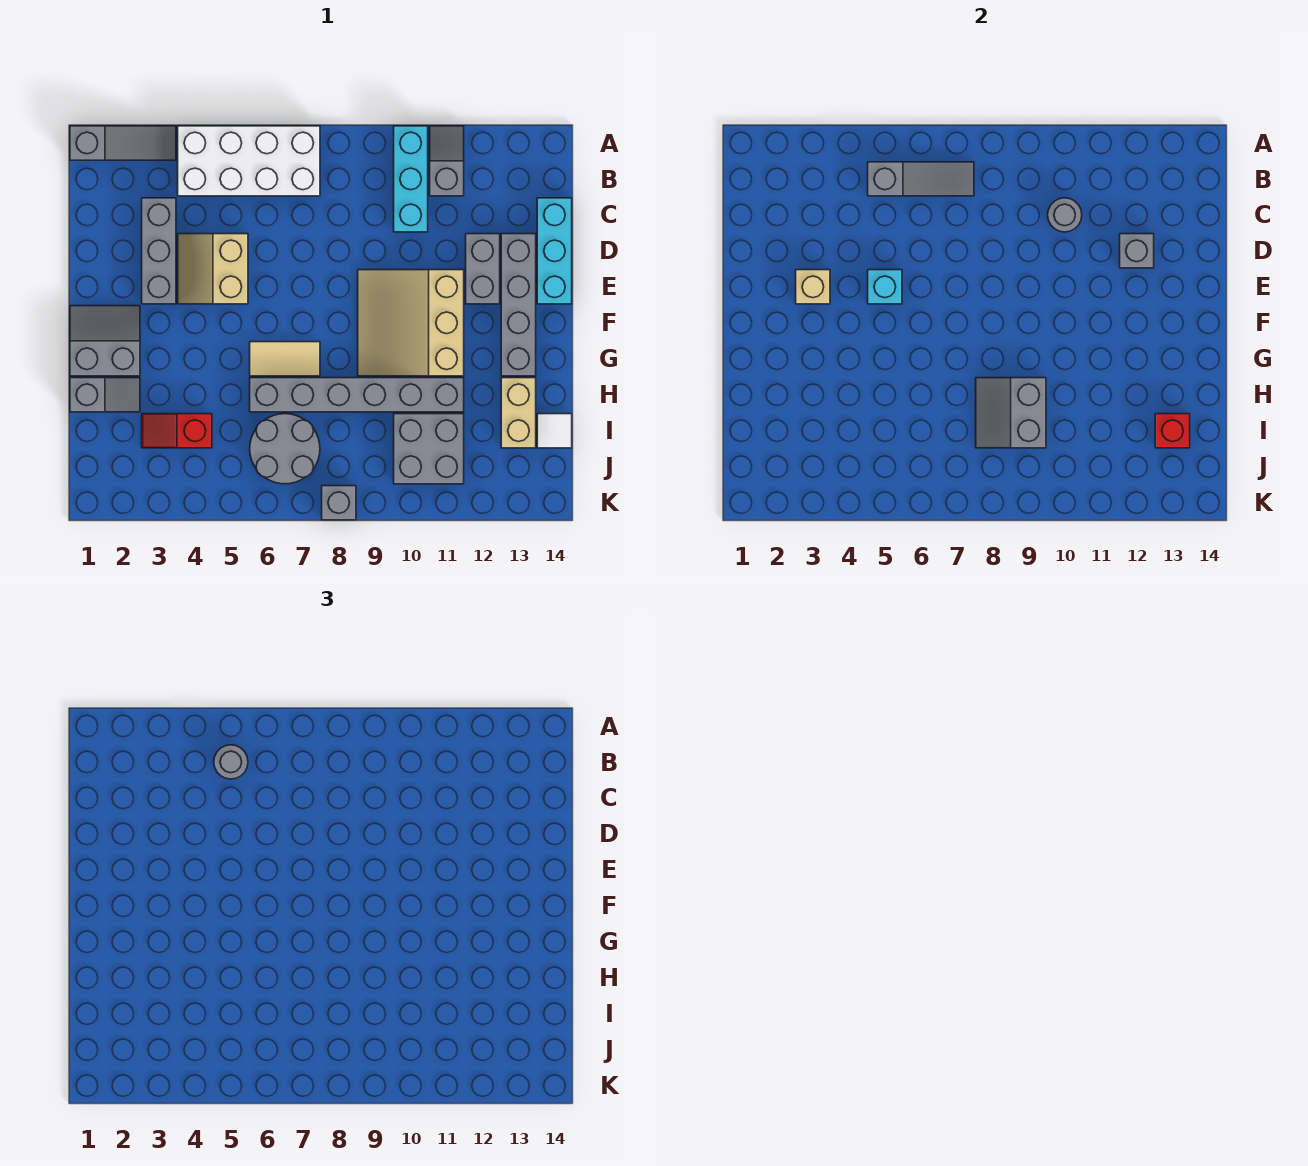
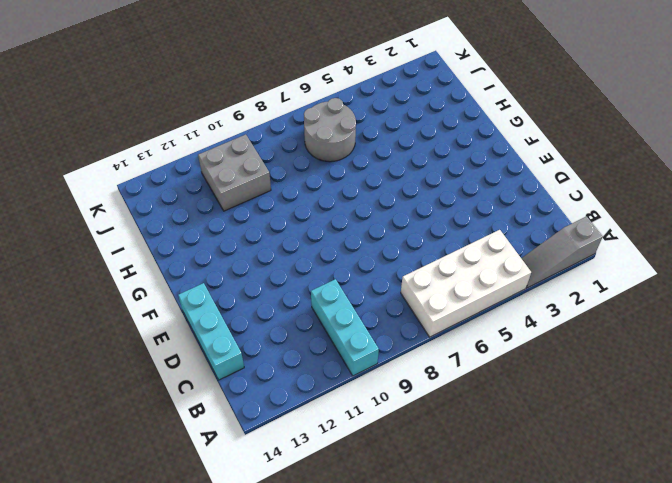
none -> grey 1x2 slope [430,126,464,196]
none -> grey 1x3 brick [142,198,176,304]
none -> tan 2x2 slope [178,234,248,304]

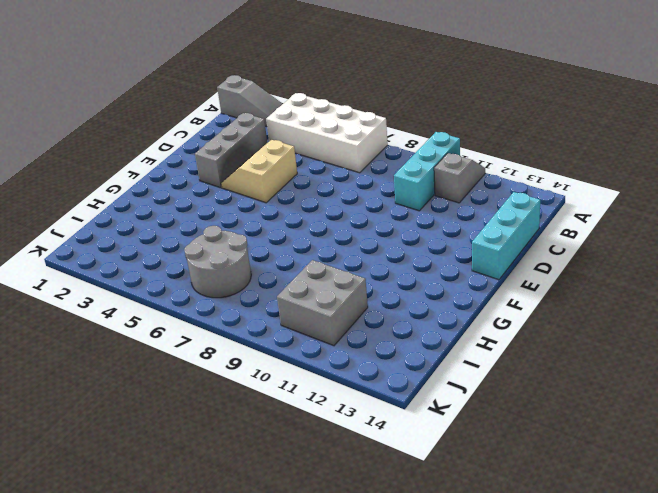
none -> grey 1x2 brick [466,234,500,304]
none -> grey 1x4 brick [501,234,536,376]
none -> tan 3x3 slope [358,270,464,376]

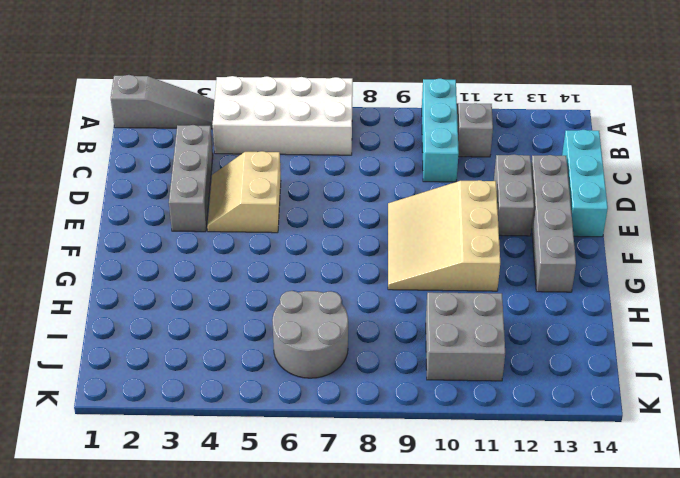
none -> grey 2x2 slope [70,306,140,376]
none -> tan 1x2 tile [250,342,320,376]
none -> grey 1x2 slope [70,378,140,412]

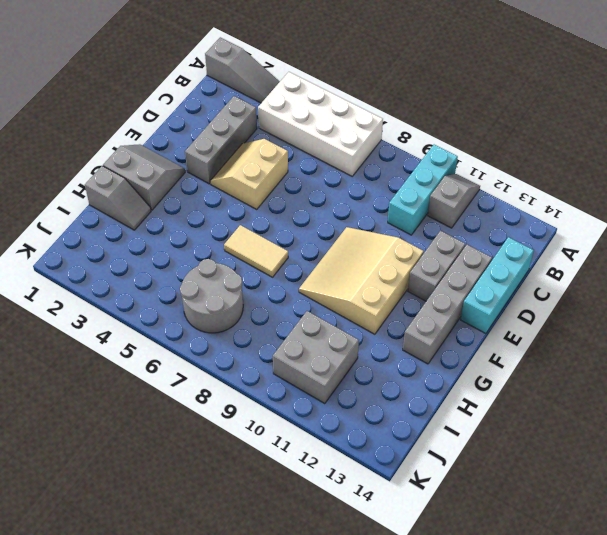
none -> grey 1x6 brick [250,378,464,412]
none -> tan 1x2 brick [501,378,536,448]
none -> red 1x2 slope [142,414,212,448]

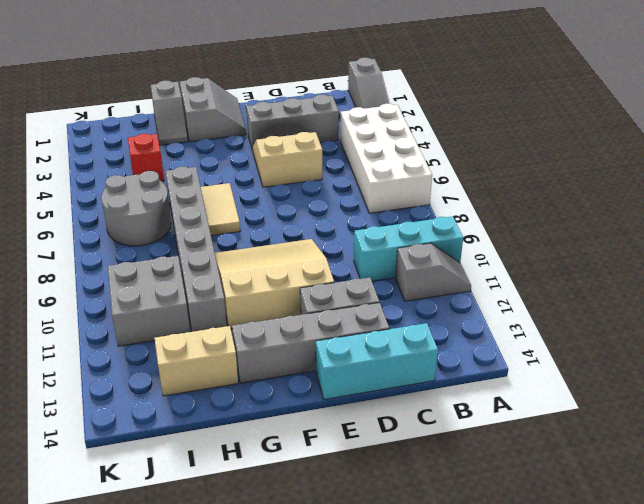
none -> white 1x1 tile [537,414,572,448]
none -> grey 1x1 brick [322,486,356,520]
none -> grey 1x3 slope [868,162,974,196]

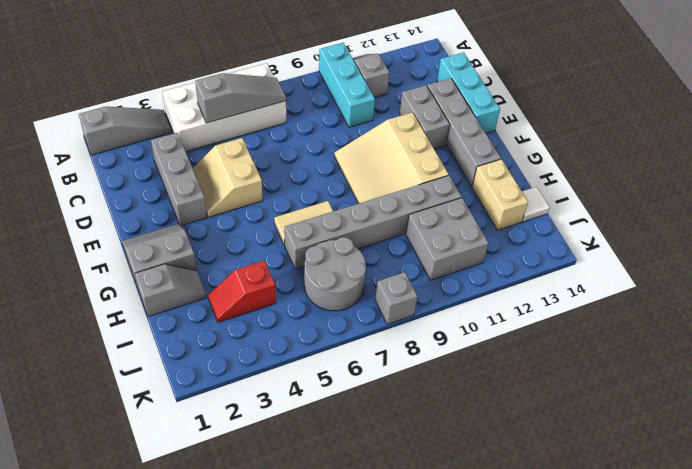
none -> grey 1x1 round brick [1048,198,1082,232]
none -> grey 1x1 brick [1120,234,1154,268]
none -> tan 1x1 brick [796,270,830,304]

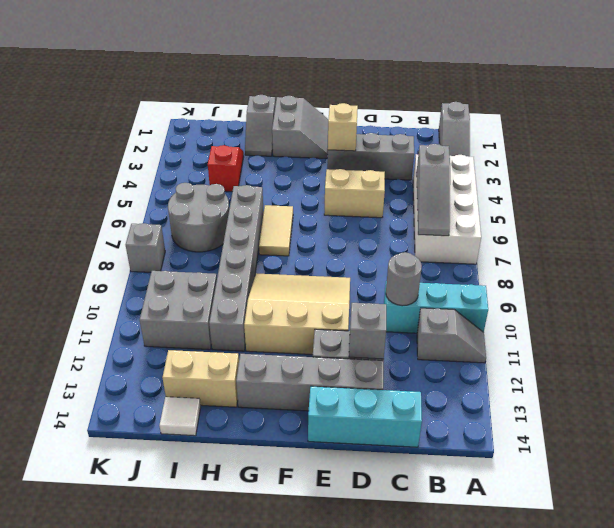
none -> cyan 1x1 brick [868,270,902,304]
none -> grey 2x2 slope [976,378,1046,448]
none -> red 1x1 brick [1155,414,1190,448]

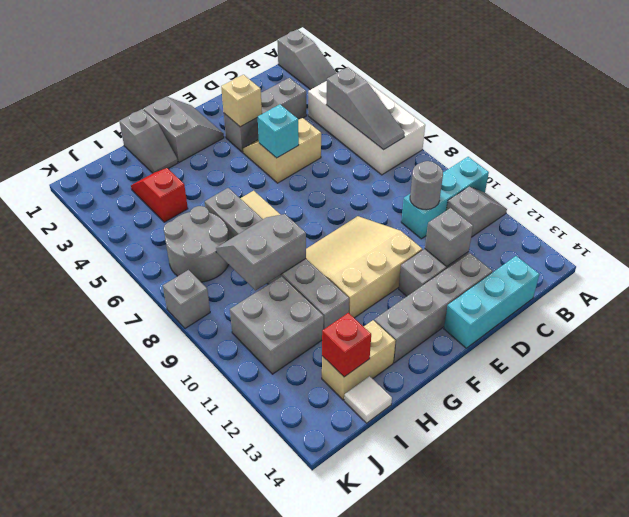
none -> grey 1x1 round brick [214,745,248,779]

